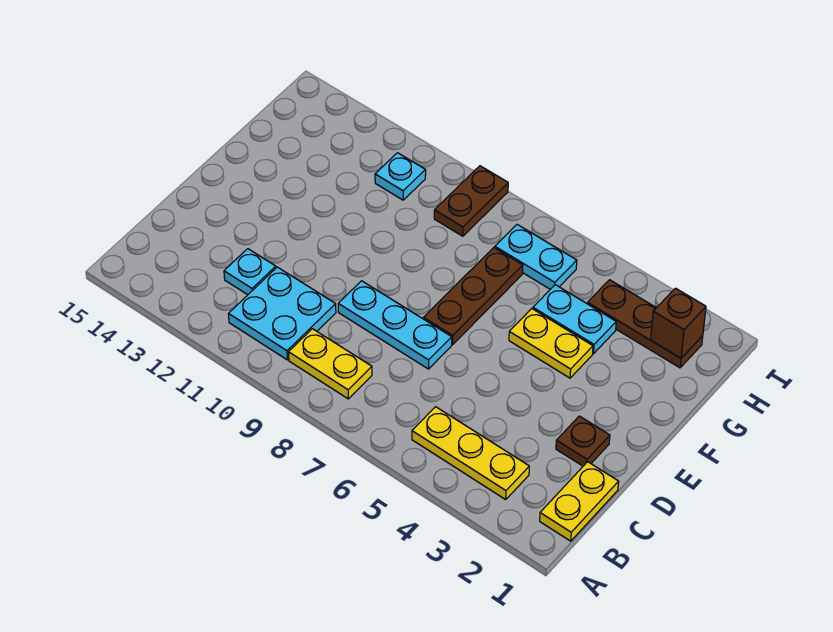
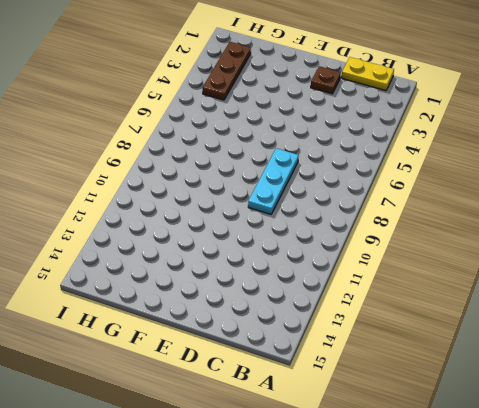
none -> yellow 1x3 plate [412,407,529,499]
none -> yellow 1x2 plate [289,329,372,399]
none -> cyan 2x2 plate [229,267,336,360]

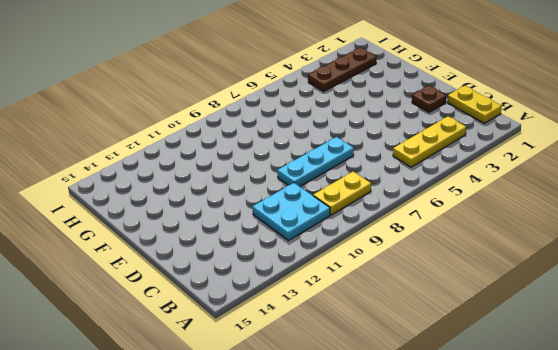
none -> cyan 1x1 plate [224,249,276,295]
none -> brown 1x3 plate [423,248,523,345]
none -> yellow 1x2 plate [509,309,593,378]

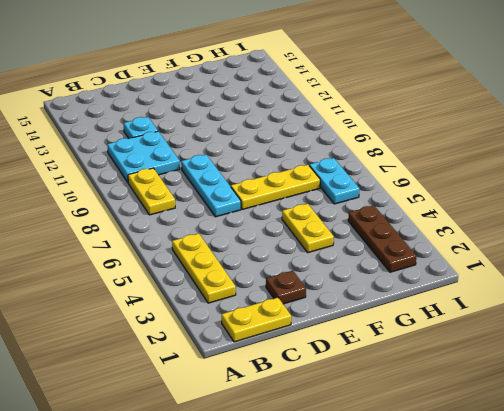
yellow 1x3 plate [231,165,320,209] -> brown 1x3 plate [423,248,523,345]
none -> cyan 1x2 plate [533,285,616,354]
none -> brown 1x2 plate [434,166,508,236]
none -> cyan 1x1 plate [375,153,426,200]

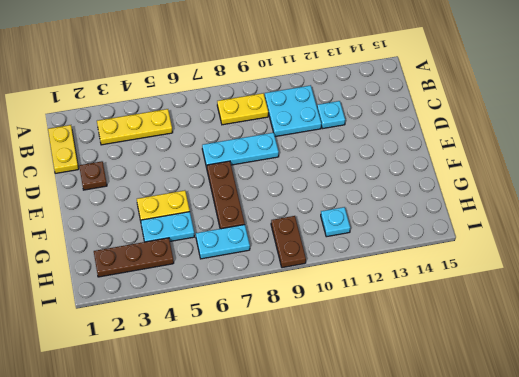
none -> brown 1x1 brick [651,288,706,358]

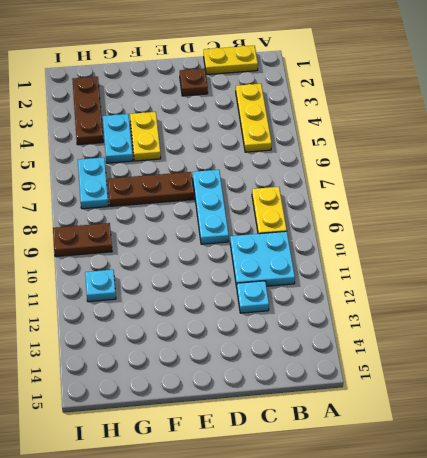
none -> brown 1x1 brick [651,288,706,358]

